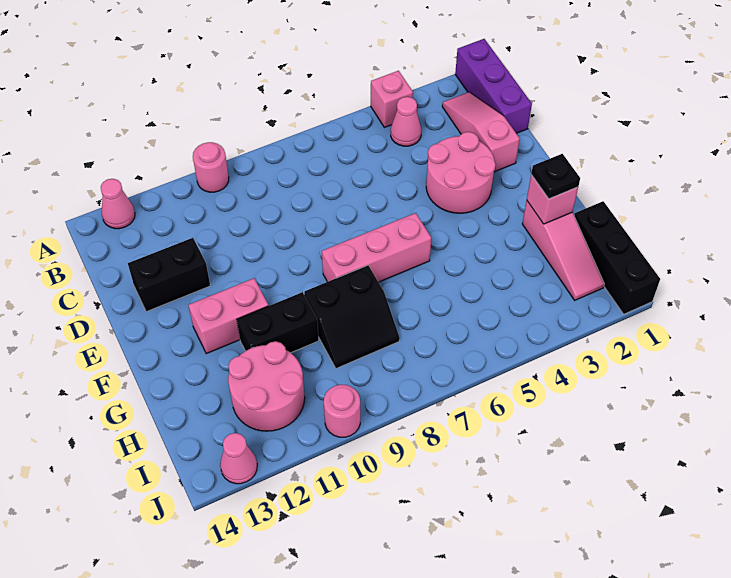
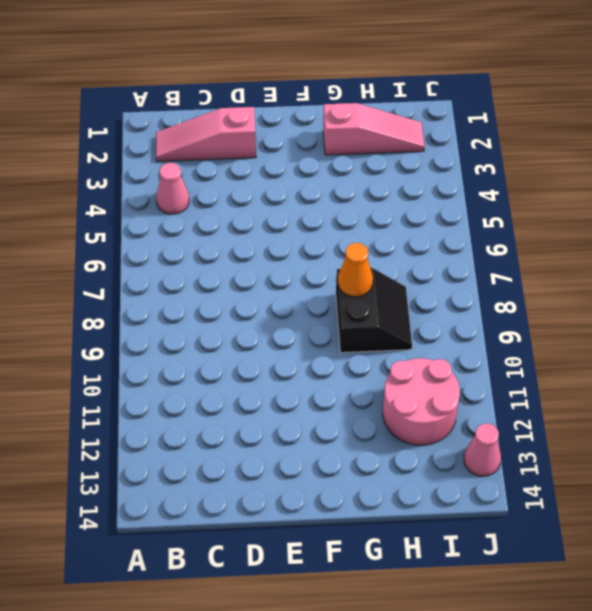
orange 1x1 cone [338,243,373,297] -> none
none -> purple 1x3 brick [455,39,532,133]
none -> pink 1x1 brick [371,71,413,128]
none -> pink 1x1 round brick [193,142,229,192]

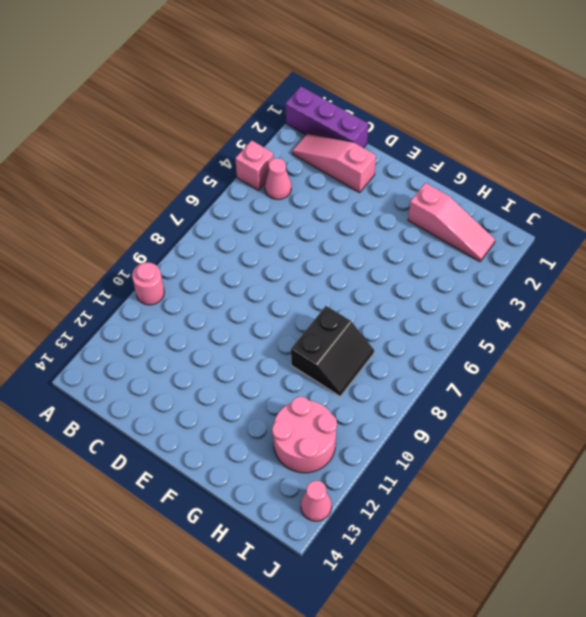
none -> pink 1x1 cone [101,179,135,229]
none -> pink 2x2 round brick [426,132,496,213]
none -> black 1x2 brick [128,238,210,312]

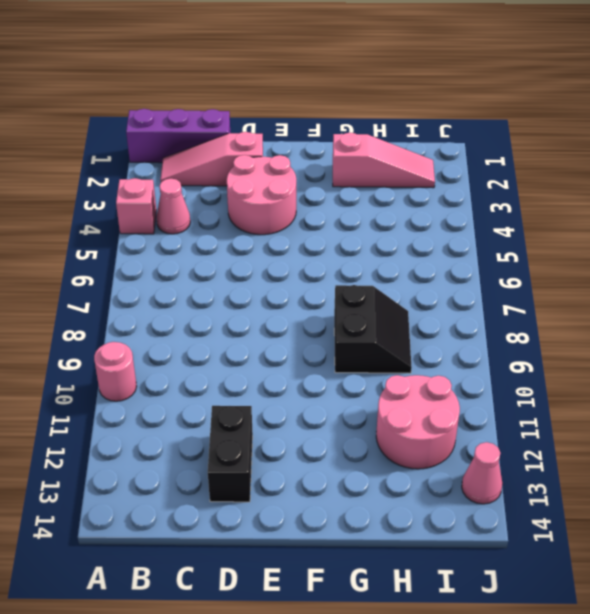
none -> pink 1x1 cone [101,179,135,229]
none -> pink 1x3 brick [322,213,431,282]
none -> pink 1x2 brick [188,278,268,354]

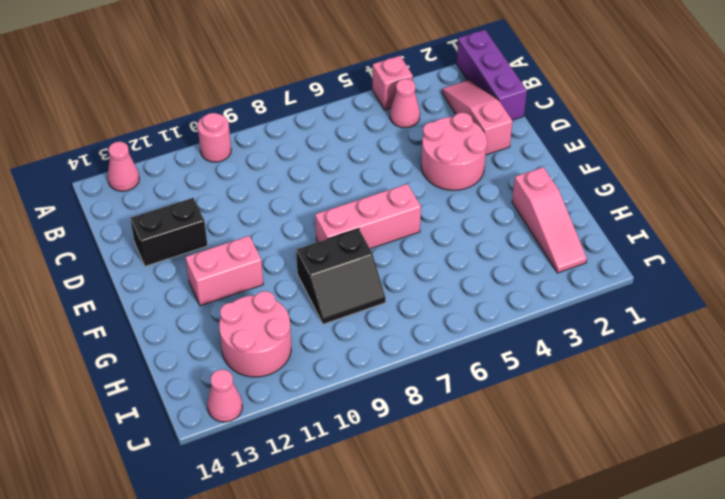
none -> black 1x2 brick [237,292,319,353]
none -> black 1x3 brick [574,201,660,314]
none -> pink 1x1 round brick [324,385,360,437]

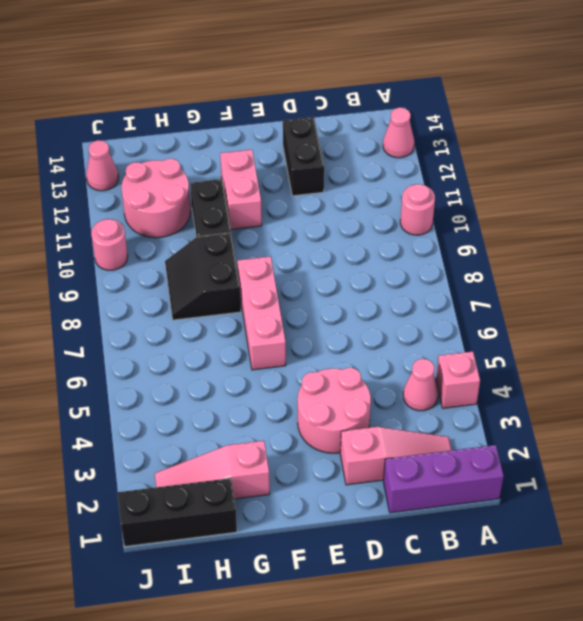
none -> pink 1x1 brick [527,175,578,224]
none -> black 1x1 plate [531,154,580,199]

